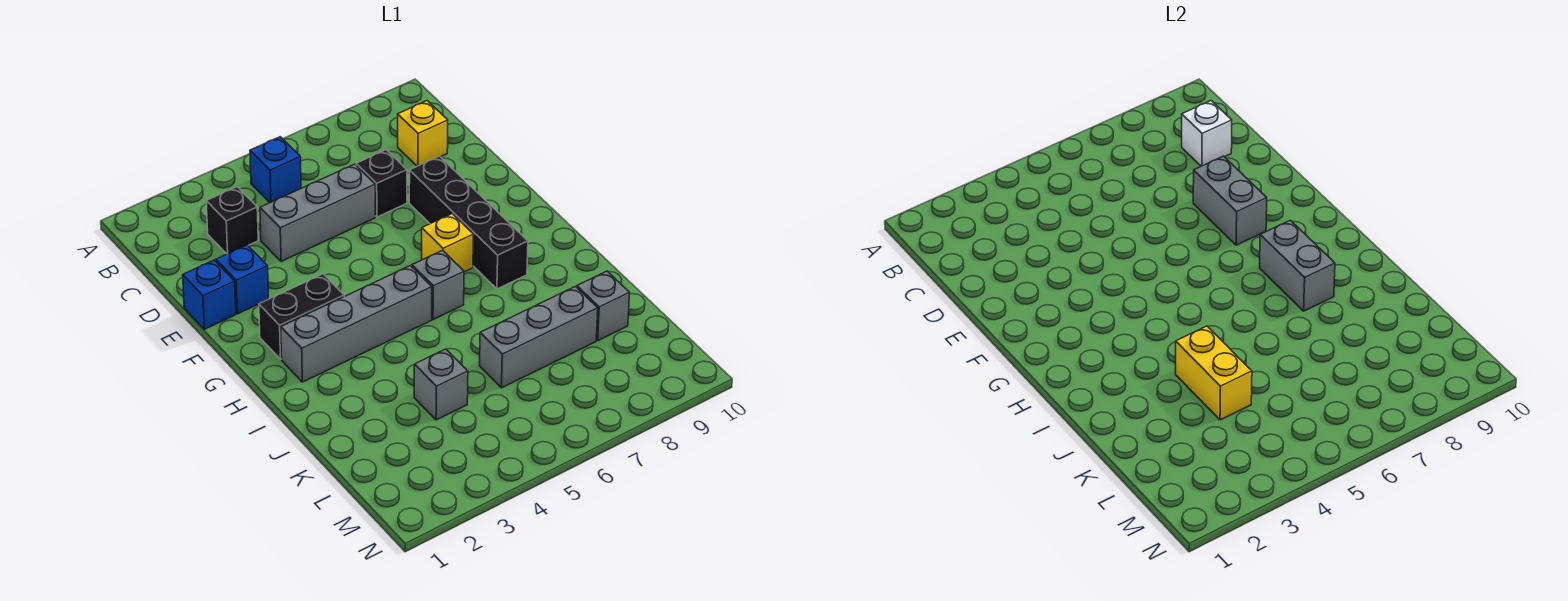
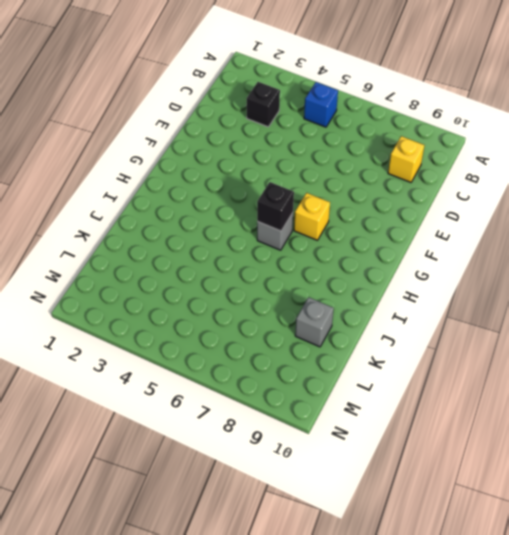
black 1x1 brick [257,182,294,231] -> black 1x1 brick moved to [356,150,407,217]
none -> grey 1x3 brick [260,164,375,262]
none -> blue 1x1 brick [183,260,236,329]
none -> blue 1x1 brick [216,245,268,314]

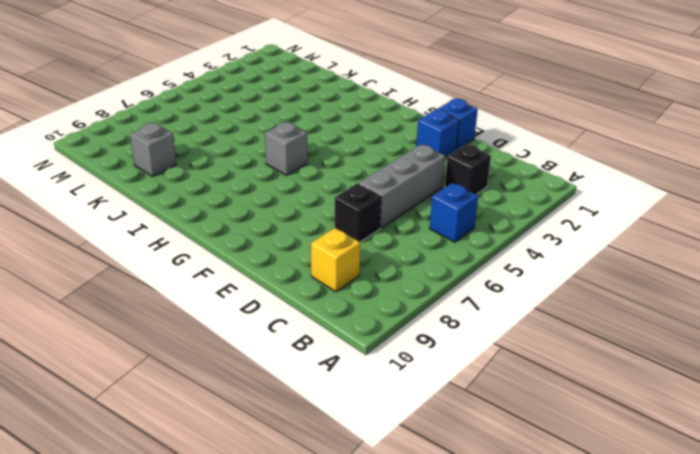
none -> black 1x4 brick [409,156,528,289]
none -> black 1x2 brick [259,274,344,359]
none -> yellow 1x1 brick [422,214,474,272]

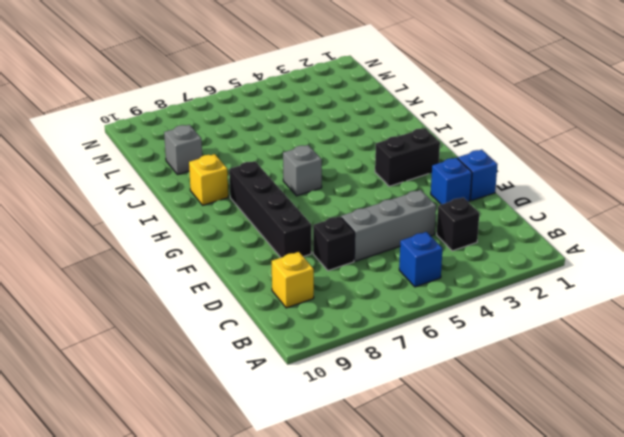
yellow 1x1 brick [189,154,228,205] -> yellow 1x1 brick moved to [422,214,474,272]
none -> grey 1x4 brick [281,266,432,382]
none -> grey 1x1 brick [414,349,468,420]
none -> grey 1x3 brick [480,287,598,388]

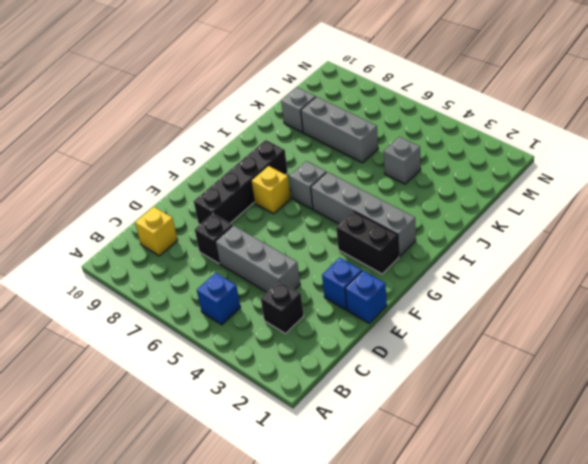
none -> white 1x1 brick [1182,101,1232,166]
none -> grey 1x2 brick [1193,156,1267,245]
none -> grey 1x2 brick [1260,220,1335,311]

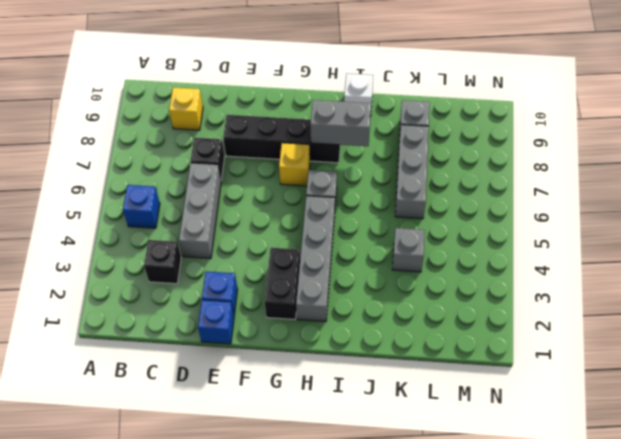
white 1x1 brick [344,73,373,116] -> white 1x1 brick moved to [1182,101,1232,166]
none -> grey 1x2 brick [1193,156,1267,245]
none -> yellow 1x2 brick [1176,326,1252,420]

